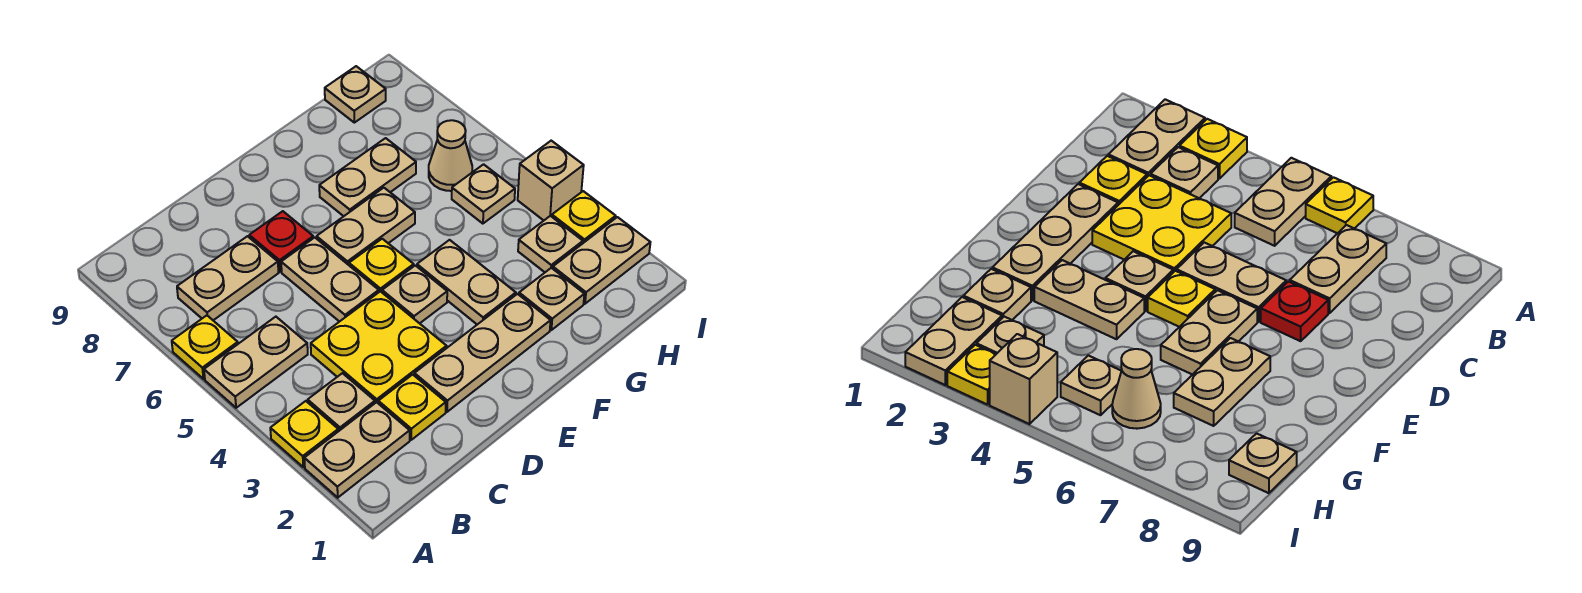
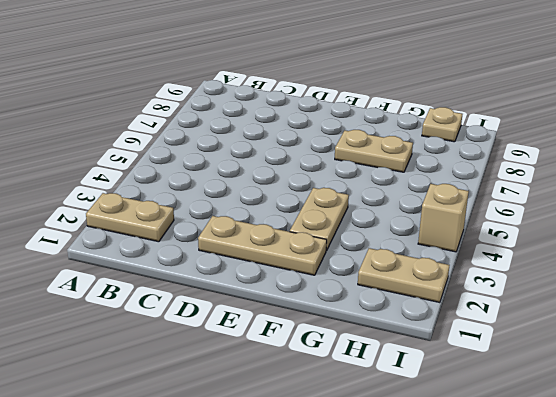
none -> yellow 1x1 plate [270,401,338,467]
none -> tan 1x2 plate [204,317,308,408]
none -> yellow 1x1 plate [172,315,238,379]

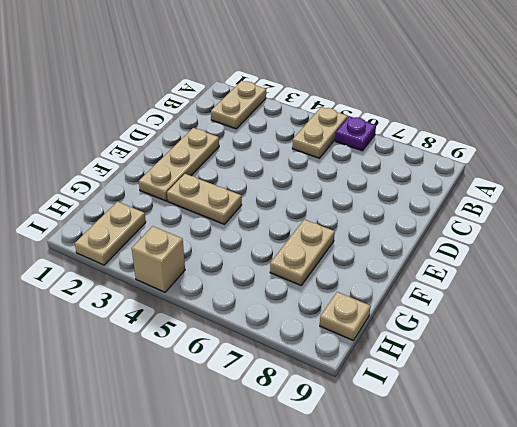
purple 1x1 plate [335,116,376,151] -> yellow 1x1 plate [172,315,238,379]
none -> yellow 1x1 plate [270,401,338,467]
none -> tan 1x1 plate [308,373,375,431]
none -> tan 1x2 plate [177,236,279,320]

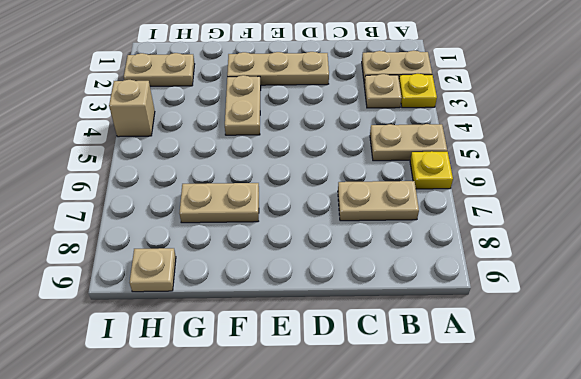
none -> yellow 1x1 plate [378,375,446,440]
none -> yellow 2x2 plate [311,291,447,403]
none -> tan 1x2 plate [281,238,379,322]

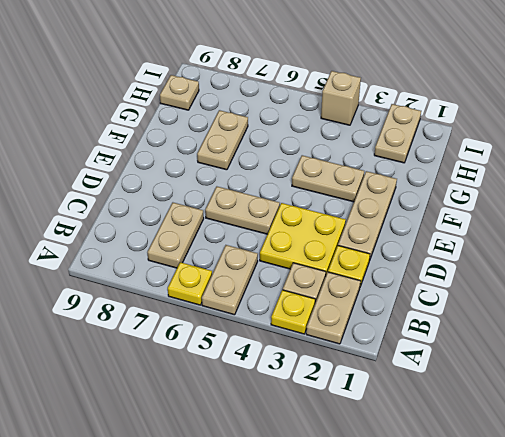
none -> red 1x1 plate [249,211,313,272]
none -> tan 1x1 plate [382,265,447,323]
none -> yellow 1x1 plate [349,239,414,292]

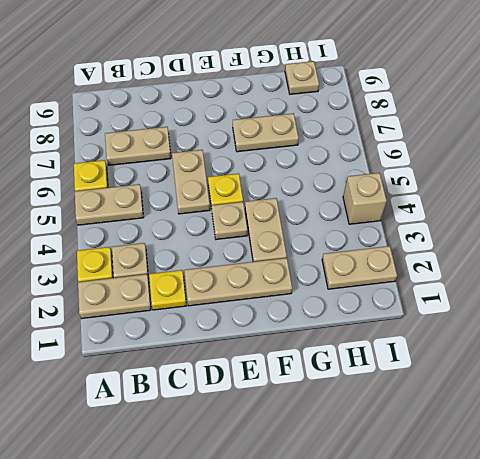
none -> yellow 2x2 plate [311,291,447,403]
none -> red 1x1 plate [249,211,313,272]
none -> tan 1x2 plate [317,188,415,265]

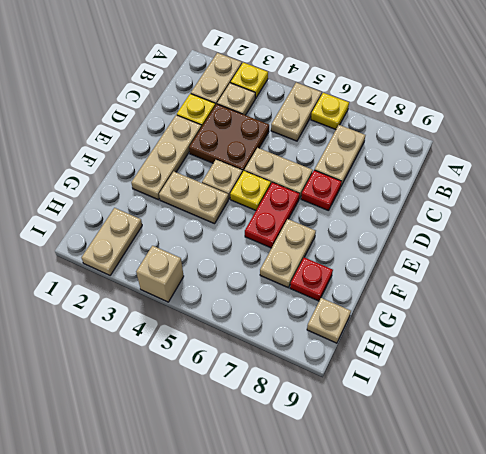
brown 2x2 plate [189,104,269,173] -> yellow 2x2 plate [311,291,447,403]
red 1x2 plate [245,182,300,248] -> tan 1x2 plate [317,188,415,265]
red 1x1 plate [290,257,333,301] -> none
none -> tan 1x1 plate [519,268,584,330]
none -> tan 1x1 plate [518,216,583,272]
none -> tan 1x1 plate [452,164,515,224]

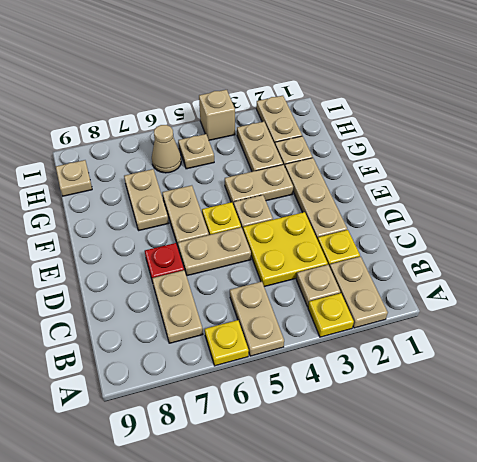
tan 1x2 plate [237,122,283,172] -> tan 1x1 plate [518,216,583,272]
none -> yellow 1x1 plate [552,191,616,243]

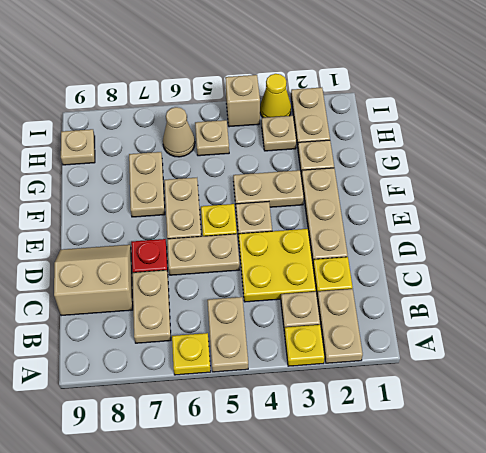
tan 2x2 slope [54,245,133,316] -> none
yellow 1x1 cone [260,74,291,118] -> yellow 1x1 plate [552,191,616,243]

